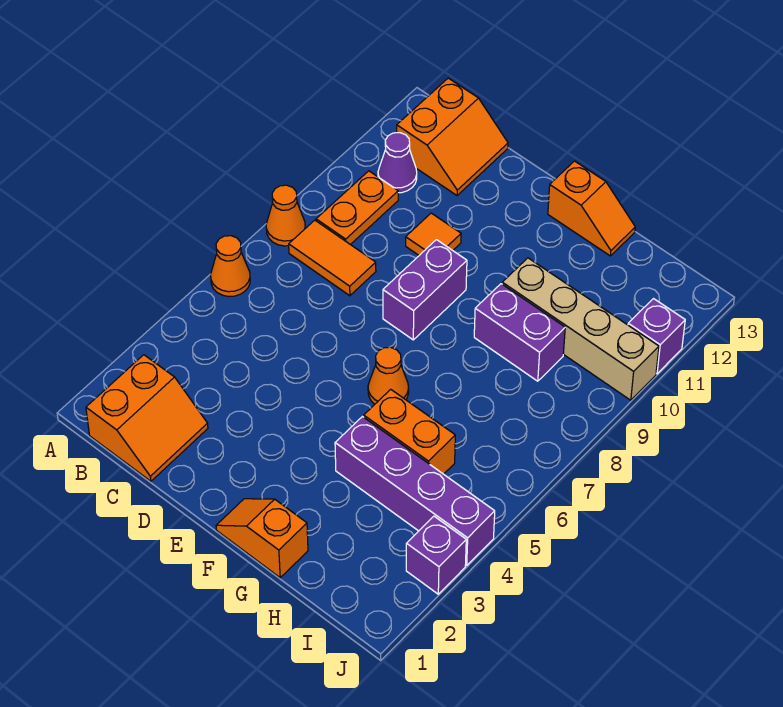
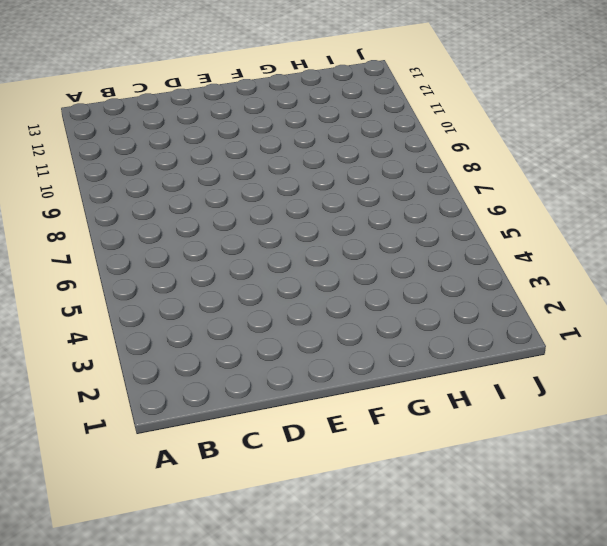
none -> orange 1x1 cone [211,236,250,297]
none -> orange 1x1 cone [266,185,305,246]
none -> orange 2x2 slope [86,355,208,481]

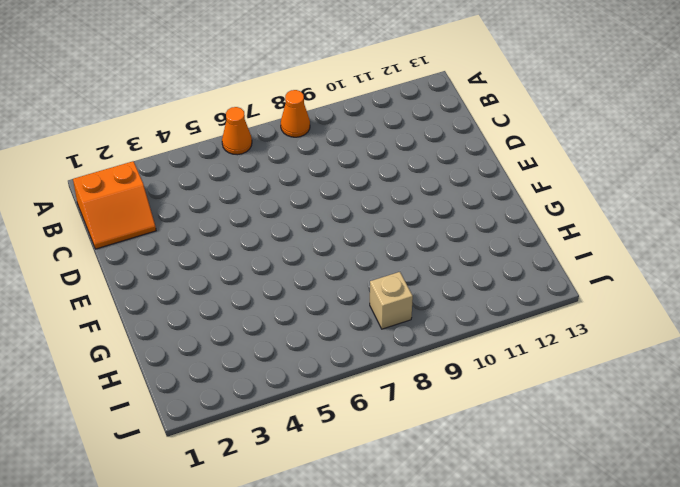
tan 1x1 brick [370,272,413,329] -> none
none -> orange 1x2 tile [289,220,376,296]
none -> orange 1x2 plate [316,171,398,245]
none -> purple 1x1 cone [378,133,417,193]

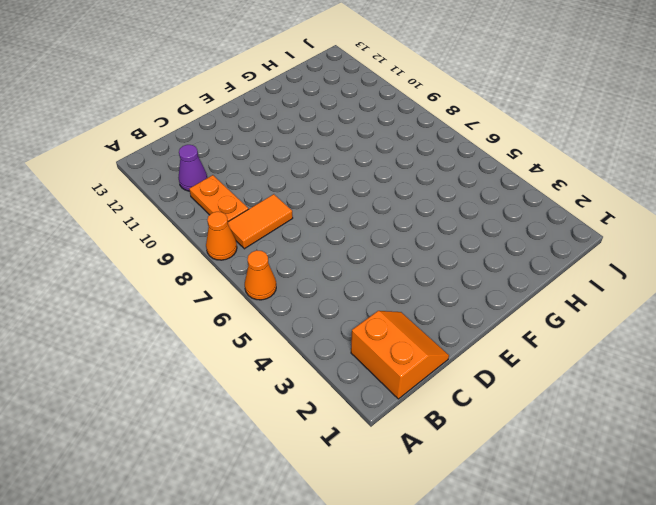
none -> orange 2x2 slope [397,78,508,196]
none -> orange 1x1 tile [406,213,461,255]
none -> purple 1x2 brick [383,240,467,340]

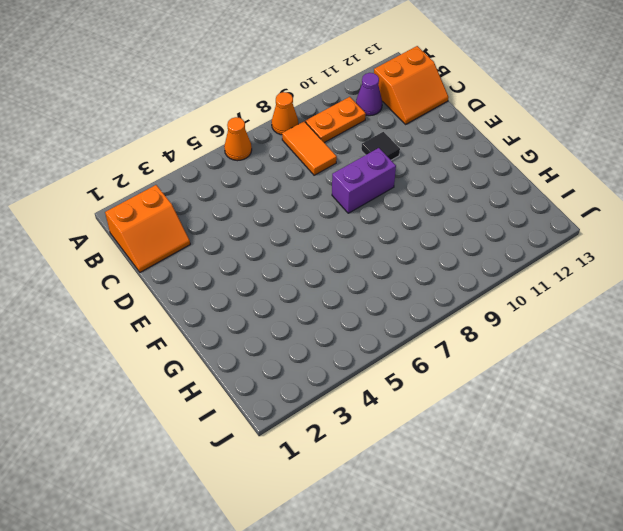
black 1x1 tile [361,132,400,160] -> orange 1x1 tile [406,213,461,255]
none -> orange 1x2 slope [216,499,308,578]
none -> orange 1x1 cone [368,347,409,404]
none -> orange 1x2 slope [548,161,635,256]

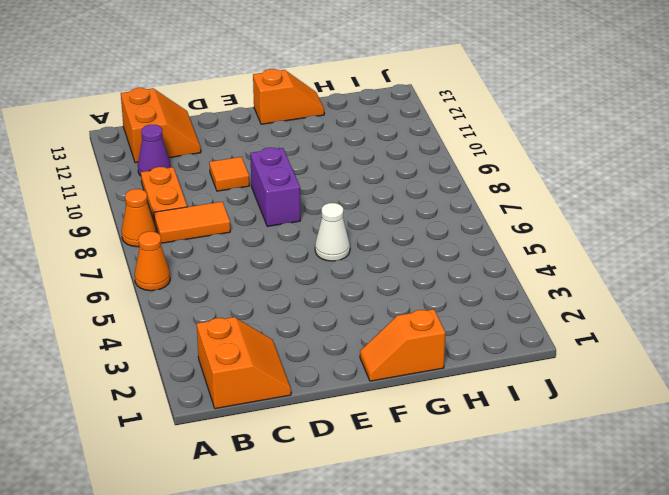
white 1x1 cone [315,203,350,261] -> orange 1x1 cone [368,347,409,404]
none -> purple 1x4 brick [335,417,495,565]
none -> orange 1x2 brick [364,389,455,474]
none -> purple 1x2 brick [474,284,565,381]

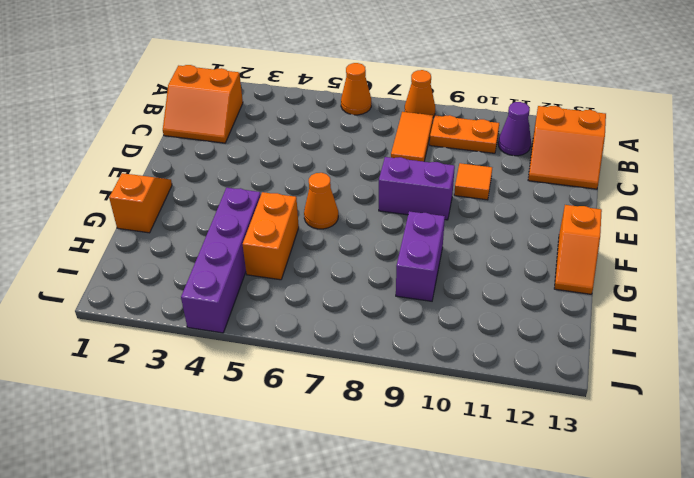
none -> tan 1x4 brick [502,258,659,400]
none -> purple 1x1 brick [406,516,466,594]
none -> purple 1x1 brick [628,299,685,374]

